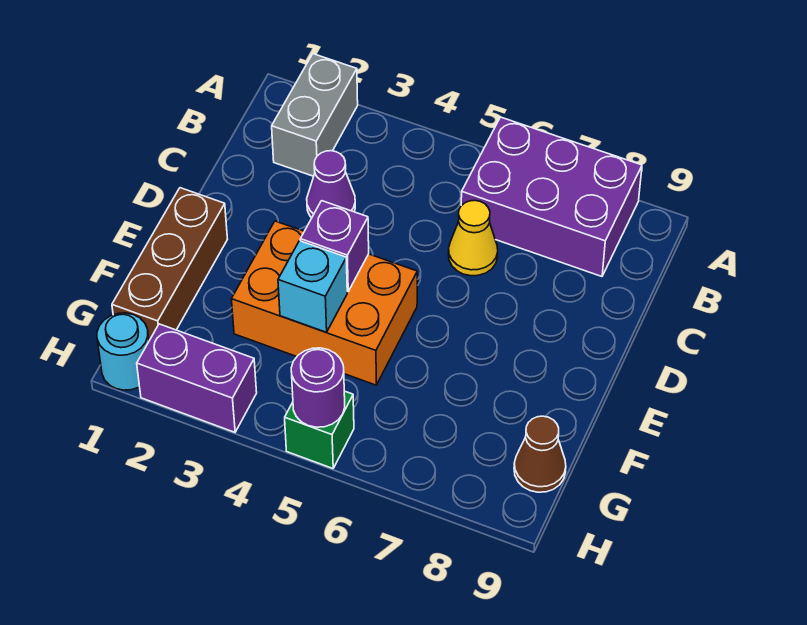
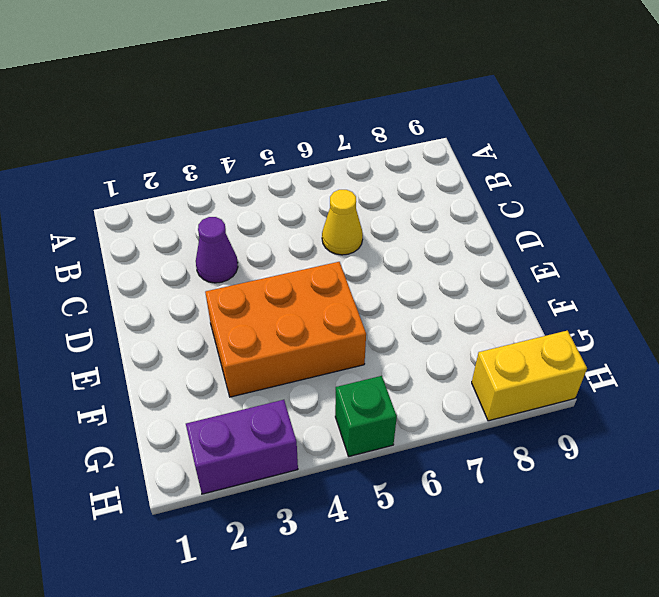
yellow 1x2 brick [472,331,587,421] -> none
none -> grey 1x2 brick [272,54,358,176]
none -> purple 2x3 brick [461,117,642,276]
none -> brown 1x3 brick [112,188,228,341]

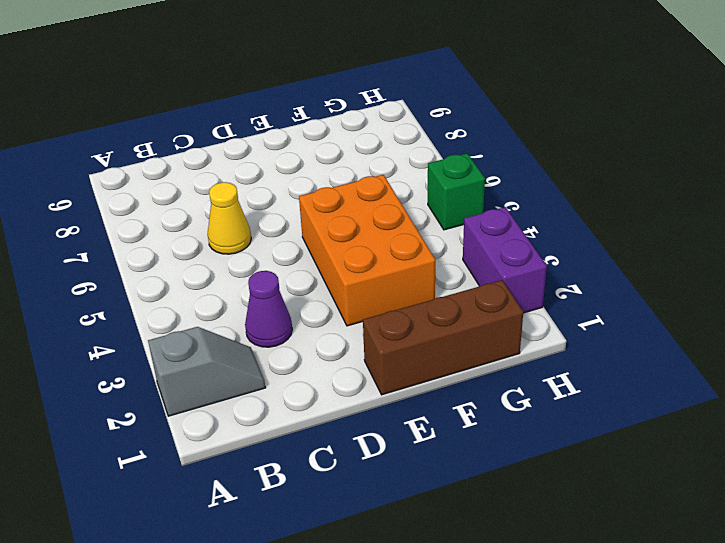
grey 1x2 slope [148,327,265,416] -> grey 1x2 brick [272,54,358,176]
none -> purple 2x3 brick [461,117,642,276]
none -> brown 1x1 cone [514,416,566,492]
none -> cyan 1x1 round brick [97,313,149,390]

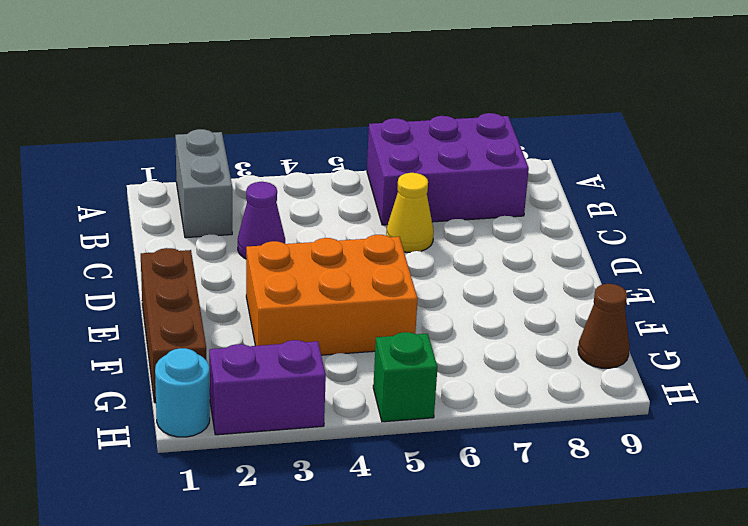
none -> purple 1x1 brick [300,201,369,291]
none -> cyan 1x1 brick [278,241,347,332]
none -> purple 1x1 round brick [291,348,345,427]

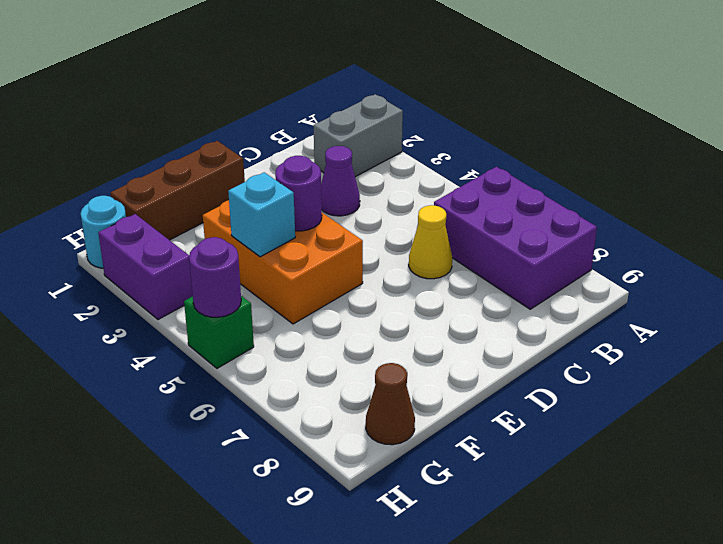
purple 1x1 round brick [275,156,322,231] -> purple 1x1 brick [300,201,369,291]

